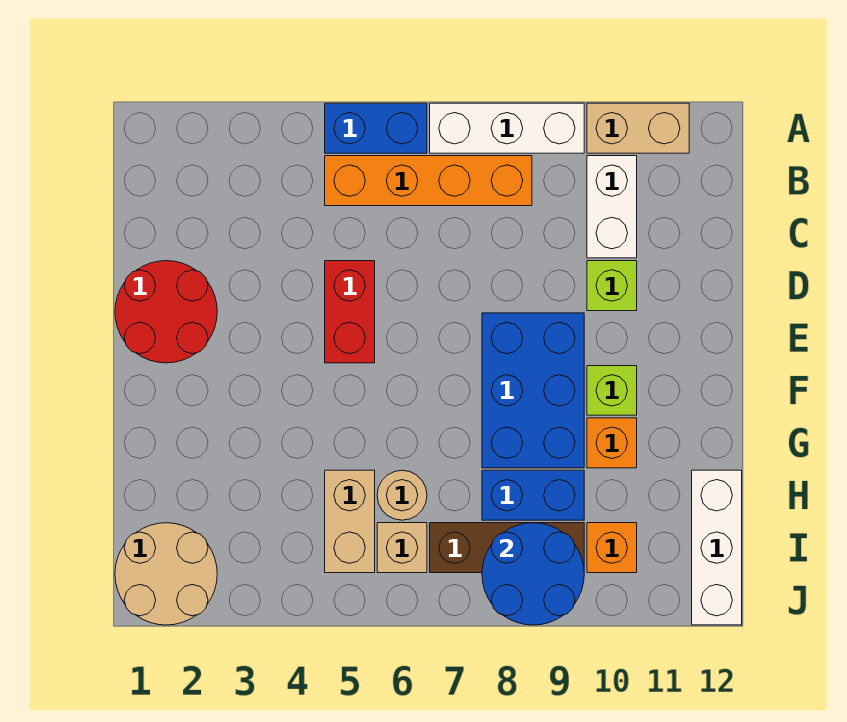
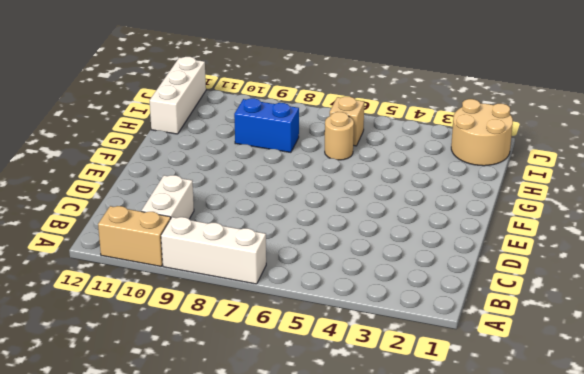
none -> blue 1x2 brick [325,103,427,153]
none -> orange 1x4 brick [325,156,532,206]
none -> red 2x2 round brick [115,261,217,363]

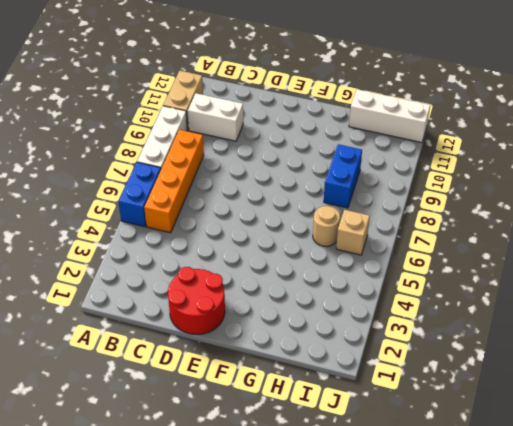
none -> red 1x2 brick [325,261,375,363]
none -> lime 1x1 brick [587,261,637,311]
none -> blue 2x3 brick [482,313,584,468]

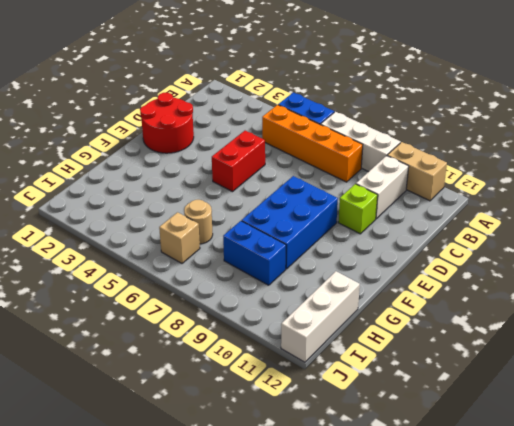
none -> lime 1x1 brick [587,366,637,415]
none -> orange 1x1 brick [587,418,637,468]
none -> tan 1x2 brick [325,470,375,573]

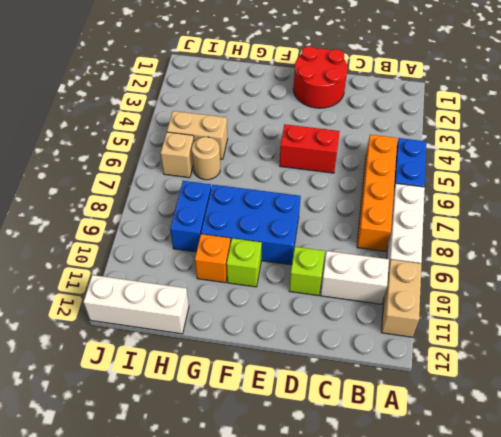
none -> tan 2x2 round brick [115,523,217,625]
none -> brown 1x3 brick [430,523,584,573]
none -> orange 1x1 brick [587,523,637,573]

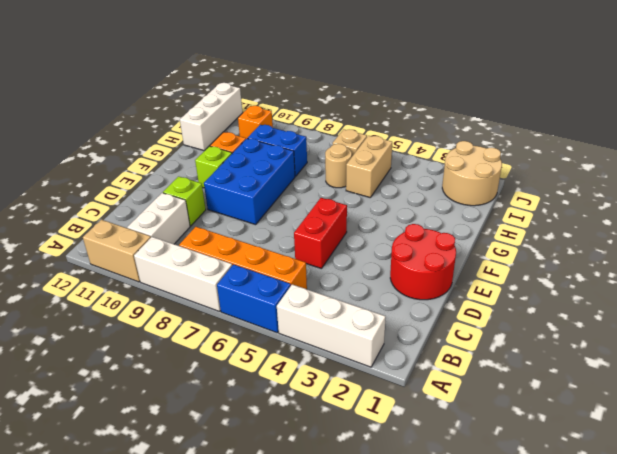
white 1x3 brick [277,284,386,367] -> none
none -> brown 1x3 brick [430,523,584,573]
none -> blue 2x2 round brick [482,523,584,625]

